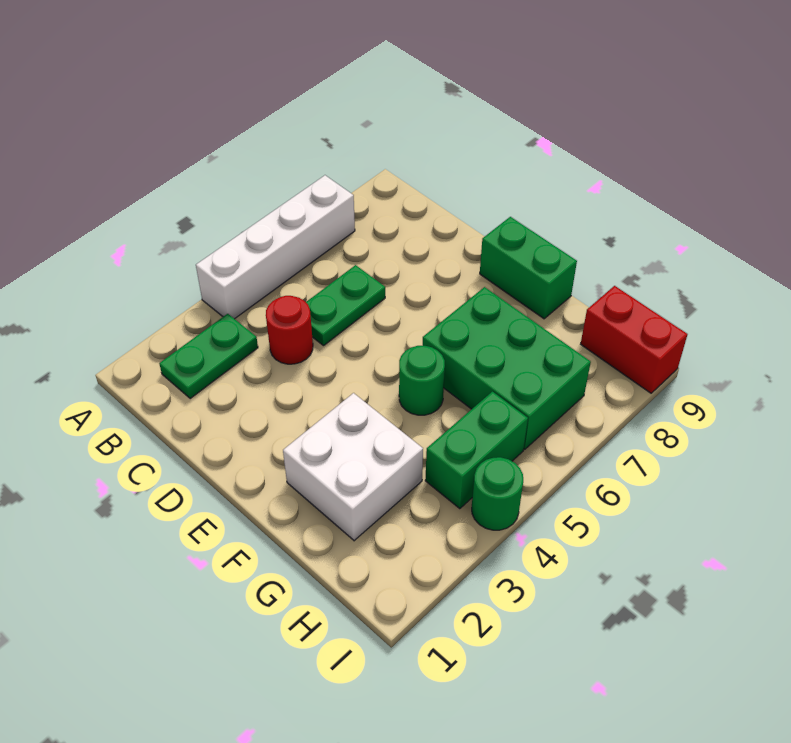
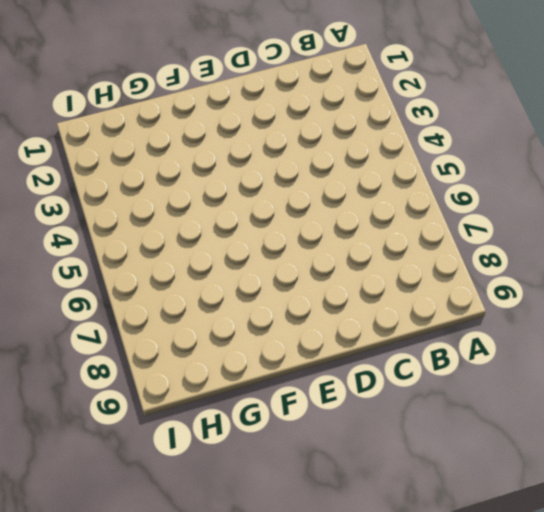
none -> white 1x4 brick [196,175,355,319]
none -> green 1x2 plate [159,314,258,399]

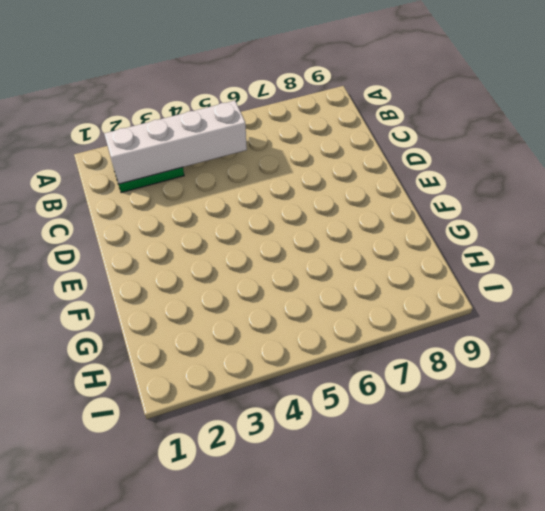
white 1x4 brick [104,101,247,184] -> white 1x4 brick moved to [196,175,355,319]
none -> red 1x1 round brick [266,296,313,364]
none -> green 1x2 plate [306,265,385,346]

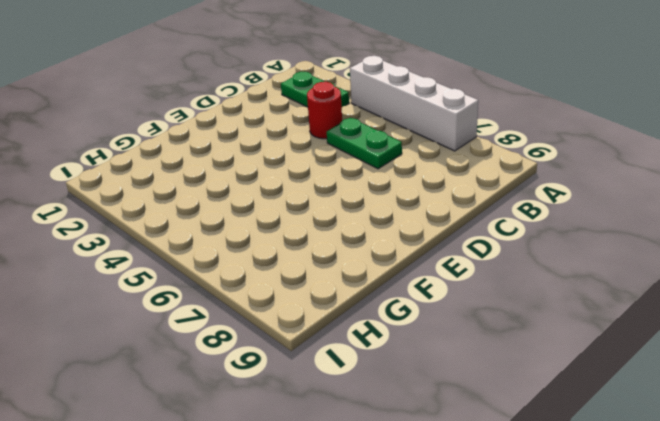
none -> green 1x2 brick [480,217,577,319]
none -> white 2x2 brick [283,393,423,541]

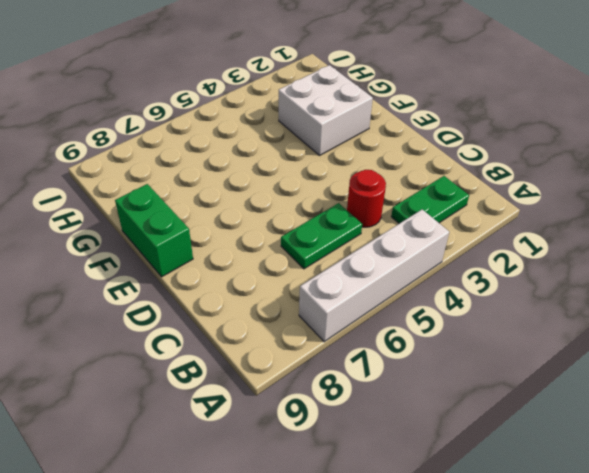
none -> green 1x1 round brick [399,346,445,415]
none -> green 2x3 brick [423,287,591,449]

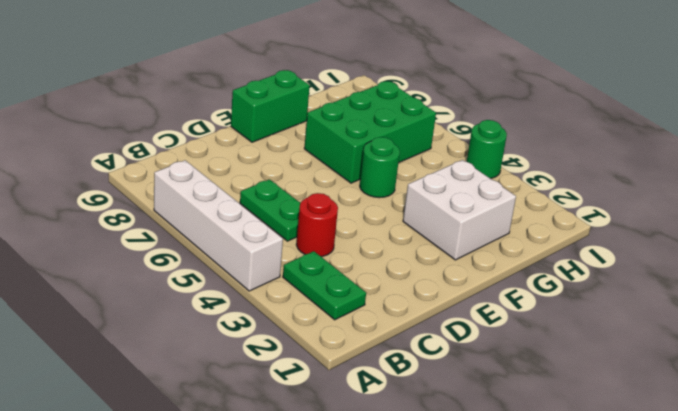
none -> green 1x2 brick [425,392,528,509]
none -> red 1x2 brick [581,286,687,393]

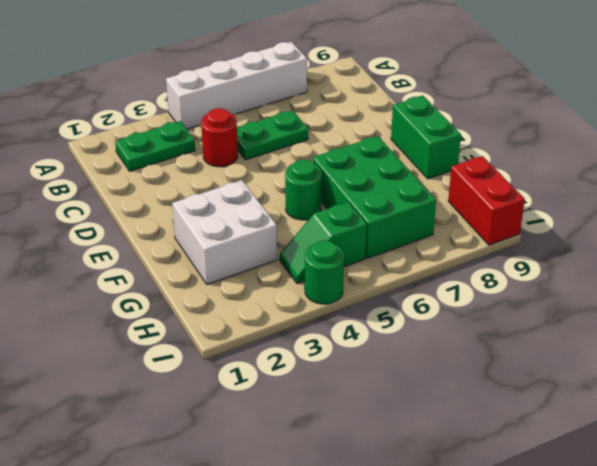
green 1x2 slope [280,202,367,284] -> green 1x2 brick [425,392,528,509]

